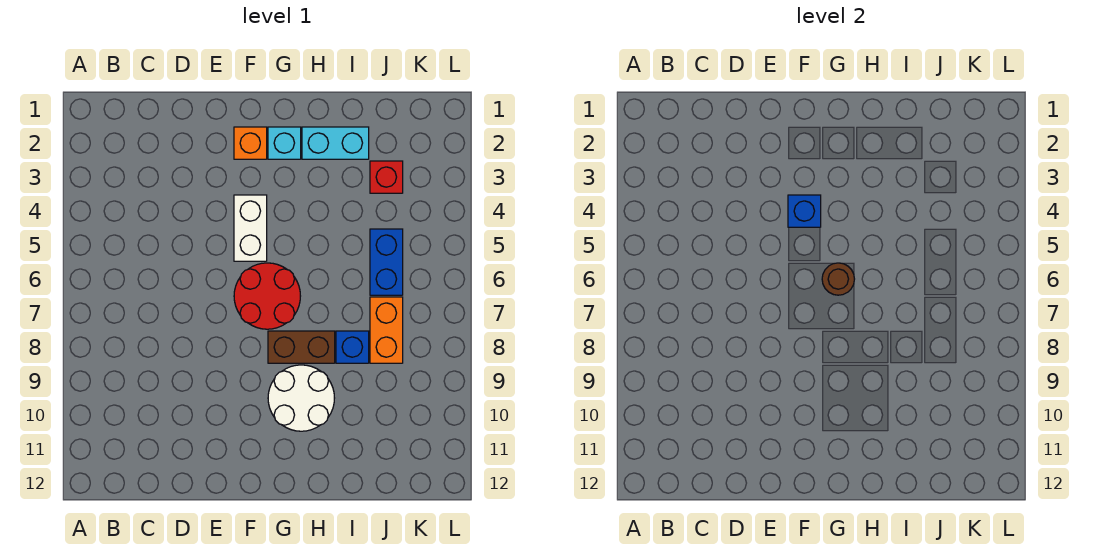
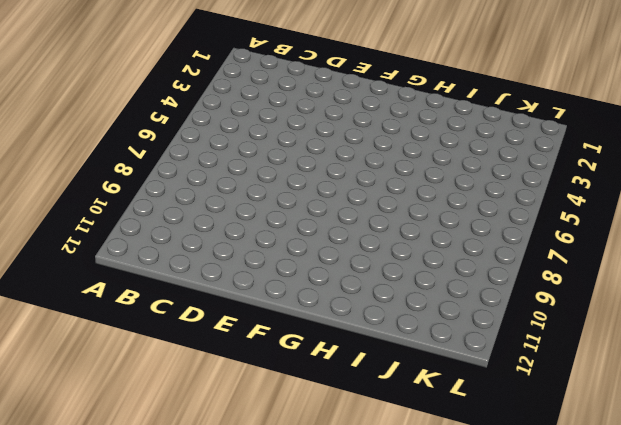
none -> orange 1x1 brick [234,127,267,159]
none -> white 1x2 brick [234,195,267,261]
none -> red 2x2 round brick [234,263,300,329]

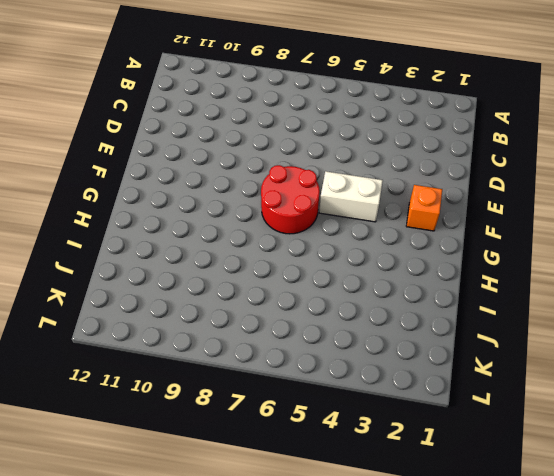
none -> cyan 1x1 brick [268,127,301,159]
none -> brown 1x2 brick [268,331,335,363]
none -> white 2x2 round brick [268,365,334,431]

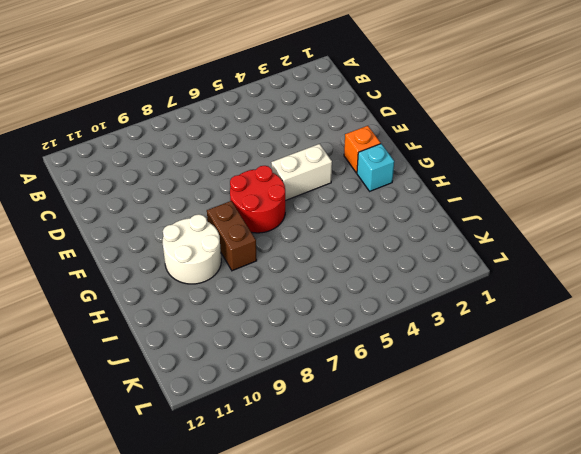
none -> cyan 1x2 brick [302,127,369,159]
none -> blue 1x1 brick [336,331,369,363]
none -> red 1x1 brick [370,161,403,193]

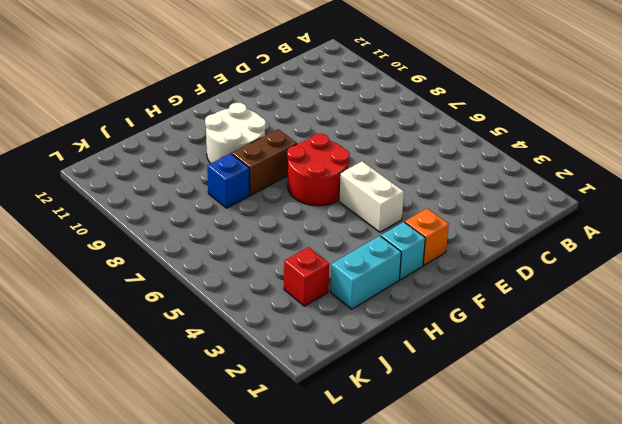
none -> blue 1x2 brick [370,229,403,295]
none -> orange 1x2 brick [370,297,403,363]
none -> blue 1x1 brick [788,195,821,227]

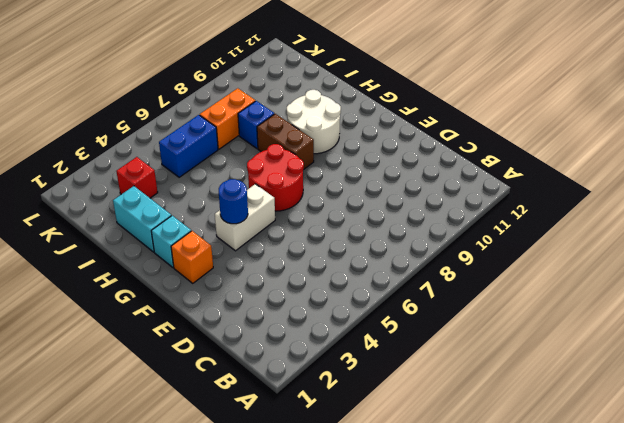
blue 1x1 round brick [219,179,248,224] -> blue 1x1 brick [788,195,821,227]
none -> brown 1x1 round brick [822,263,854,295]

